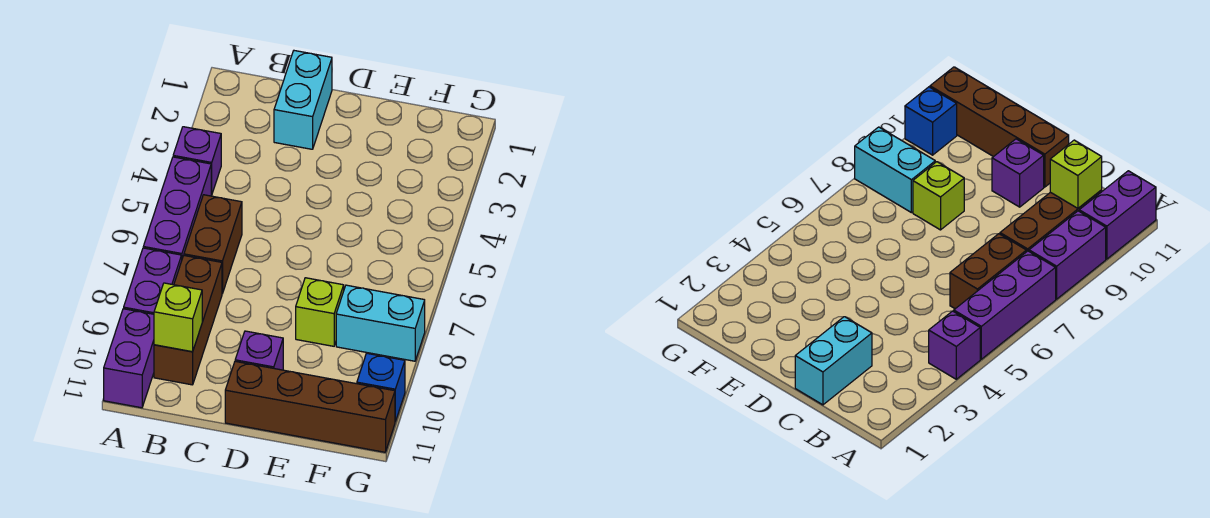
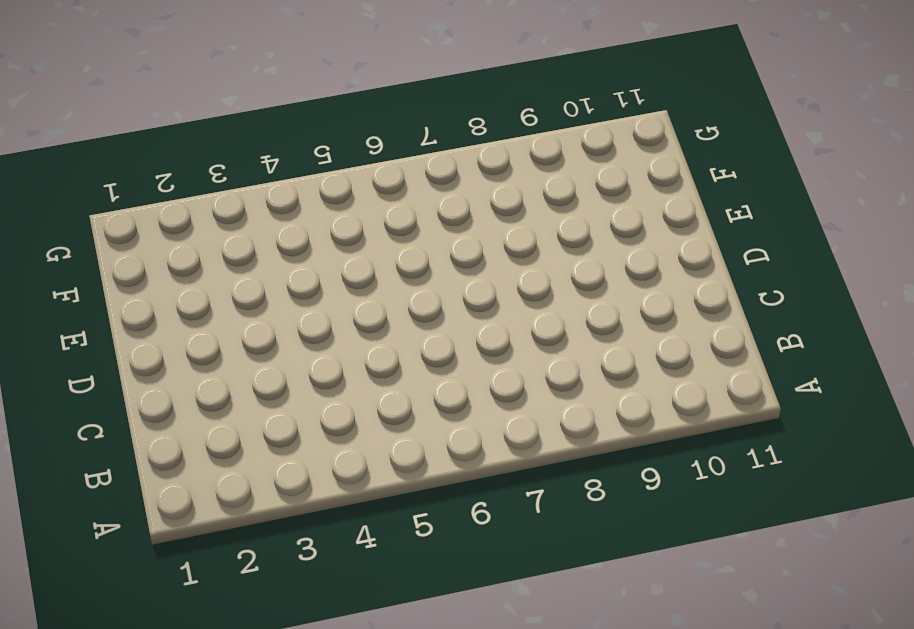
none -> purple 1x1 brick [173,127,221,195]
none -> purple 1x3 brick [143,157,211,258]
none -> purple 1x2 brick [124,248,182,314]

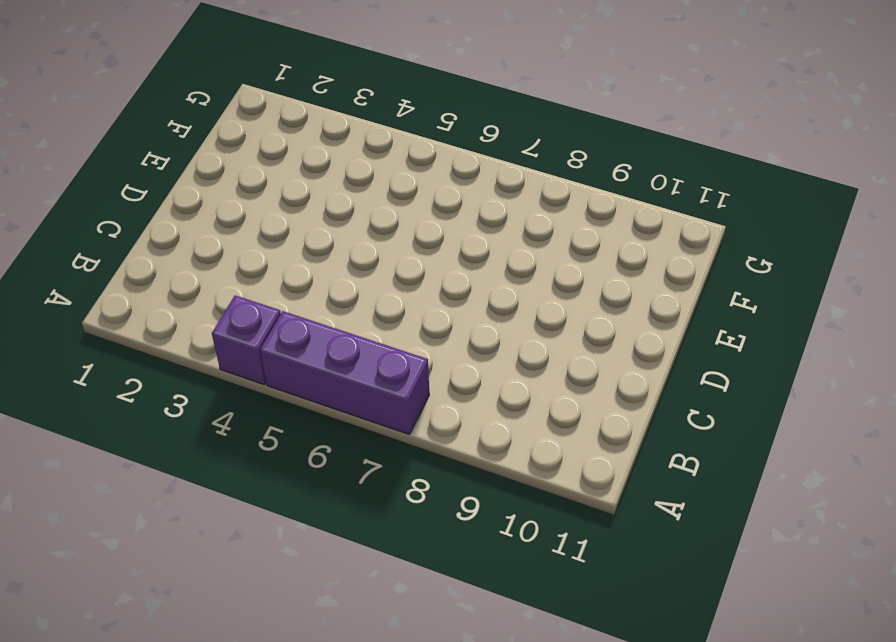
none -> purple 1x2 brick [124,248,182,314]
none -> purple 1x2 brick [104,309,154,408]
none -> brown 1x2 brick [184,195,242,294]

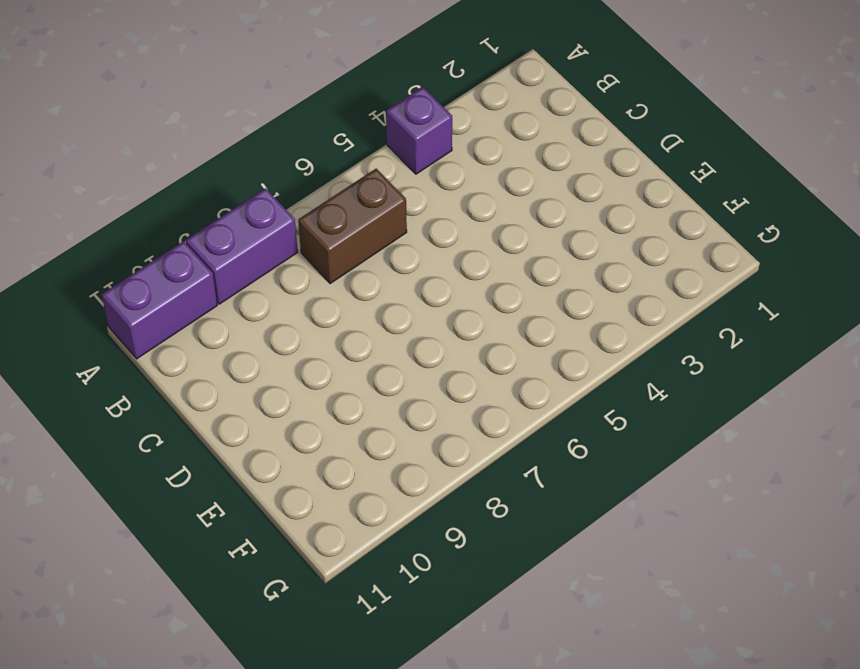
none -> purple 1x3 brick [143,157,211,258]
none -> brown 1x3 brick [154,256,222,385]
none -> cyan 1x2 brick [274,51,332,149]

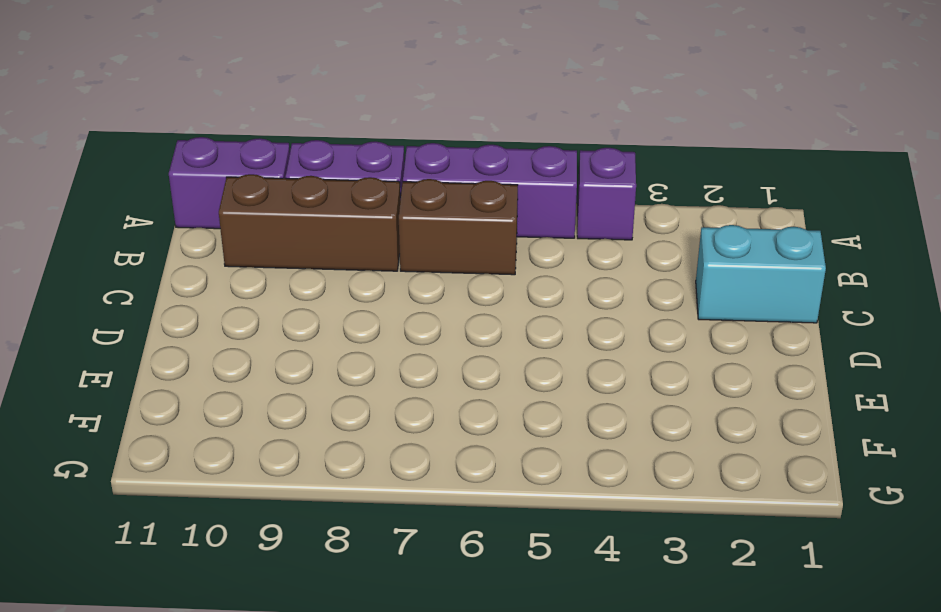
none -> purple 1x1 brick [235,331,283,370]
none -> brown 1x4 brick [225,361,395,452]
none -> lime 1x1 brick [296,278,344,346]

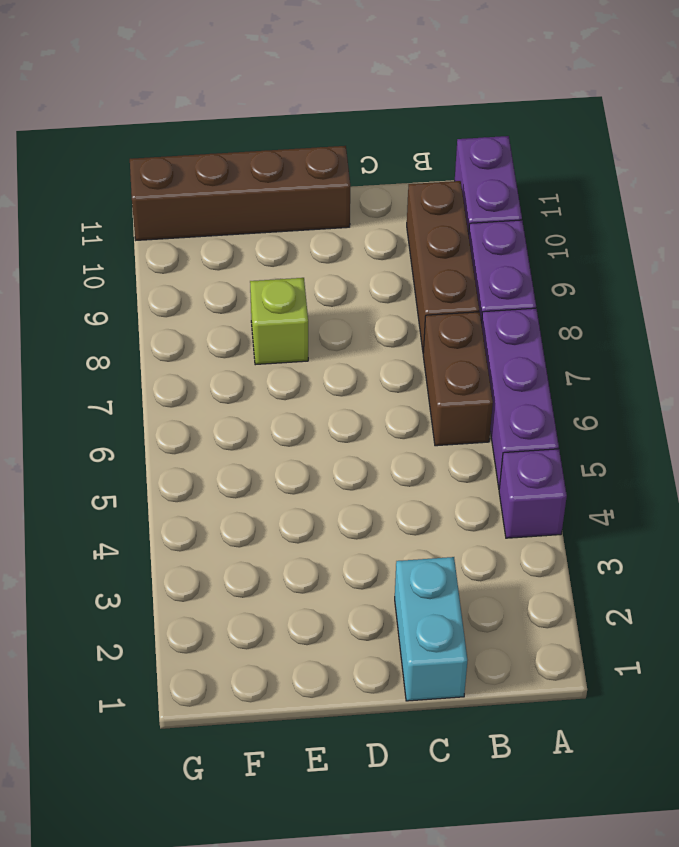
none -> purple 1x1 brick [235,331,283,370]
none -> cyan 1x2 brick [336,285,425,361]
none -> blue 1x1 brick [357,353,405,422]

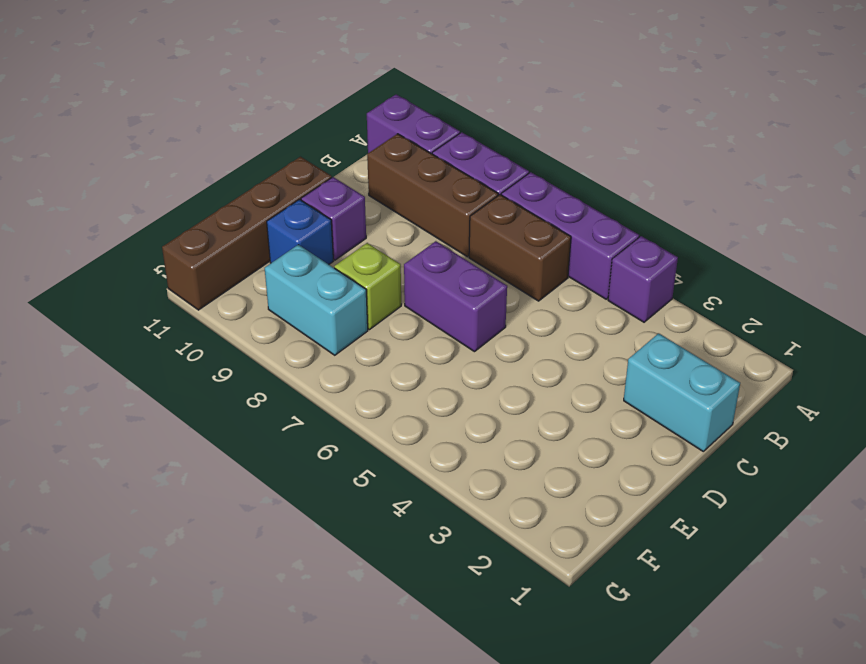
purple 1x2 brick [404,241,507,352] -> none
blue 1x1 brick [267,199,333,264] -> blue 1x1 brick moved to [357,353,405,422]
cyan 1x2 brick [265,245,368,355] -> cyan 1x2 brick turned to [336,285,425,361]
none -> lime 1x1 brick [154,283,202,352]

